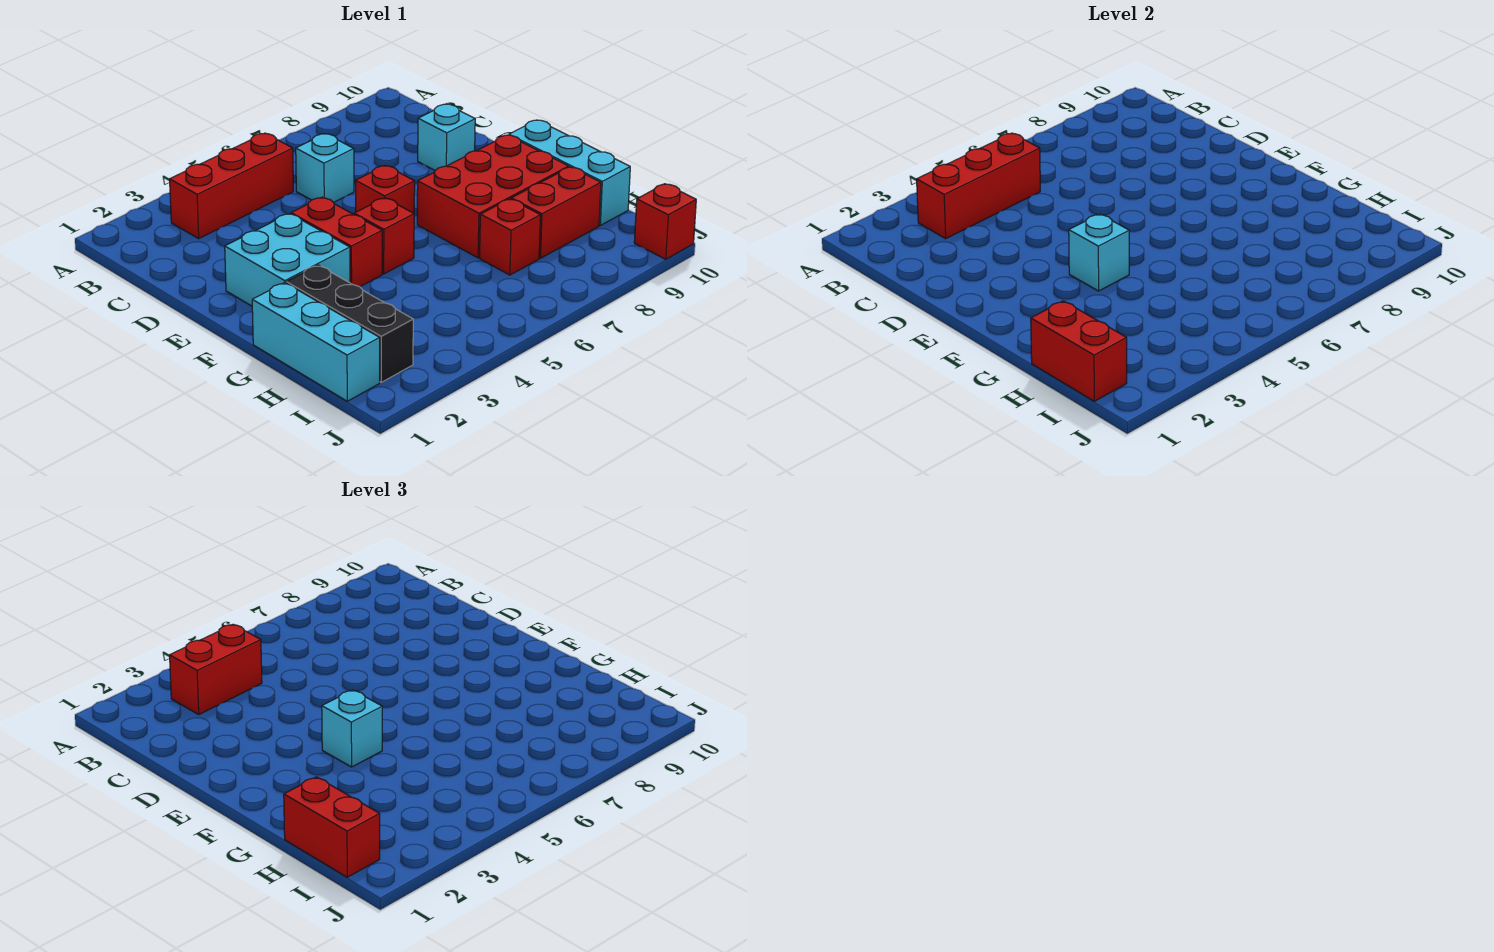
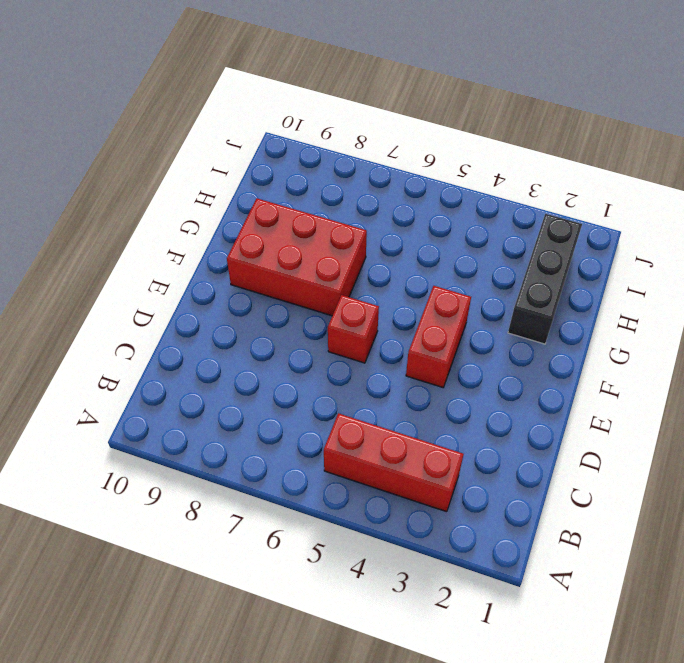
none -> cyan 1x1 brick [296,134,354,202]
none -> cyan 1x1 brick [418,104,475,170]
none -> cyan 2x2 brick [225,214,350,306]

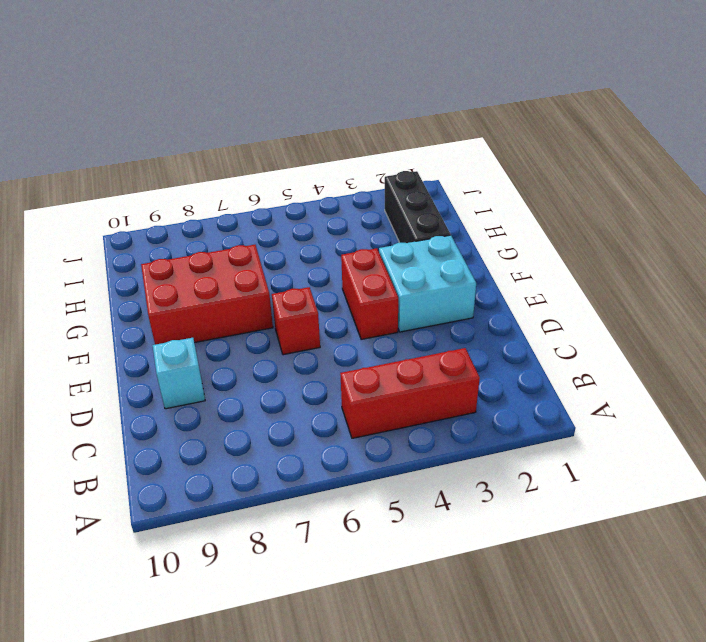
none -> cyan 1x1 brick [296,134,354,202]
none -> red 1x1 brick [354,198,414,274]
none -> cyan 1x3 brick [509,120,630,225]

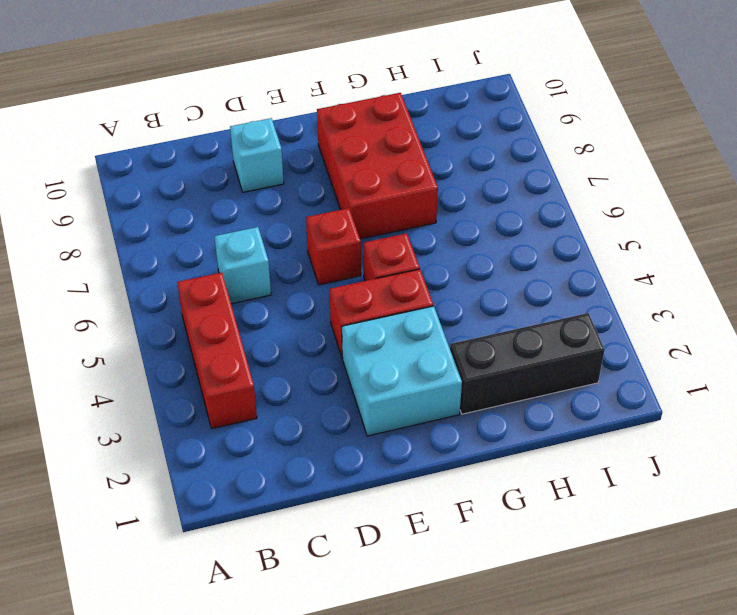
none -> cyan 1x3 brick [509,120,630,225]
none -> cyan 1x3 brick [252,283,380,401]
none -> red 1x1 brick [480,199,541,275]

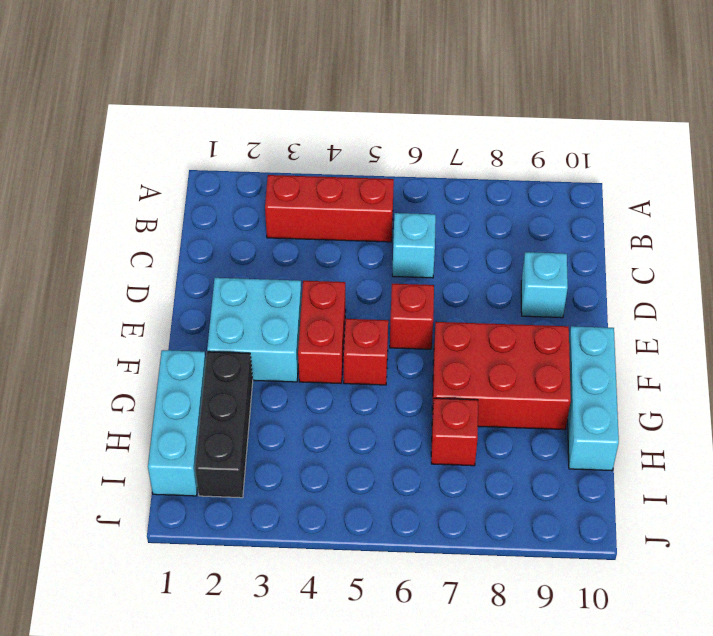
none -> red 1x2 brick [511,167,601,258]
none -> red 1x1 brick [634,184,696,259]
none -> red 1x3 brick [917,133,1040,239]

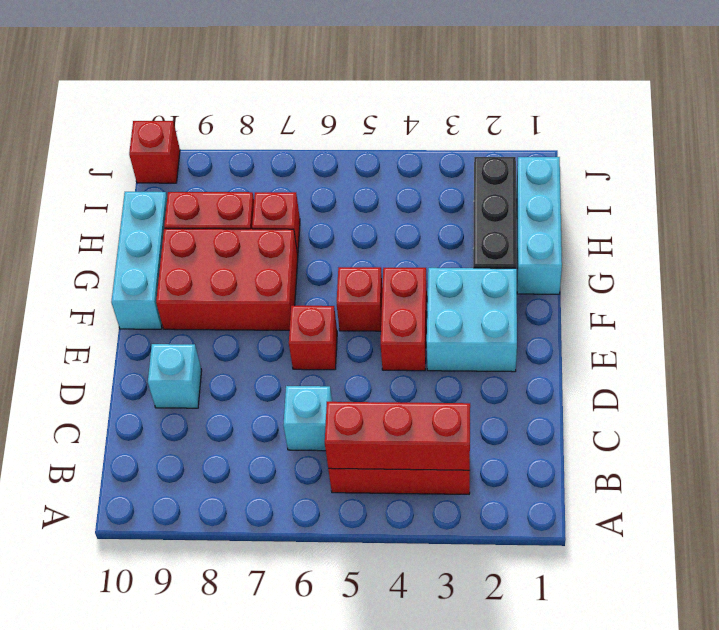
none -> cyan 1x1 brick [1069,214,1129,291]
none -> red 1x2 brick [1031,301,1127,401]
none -> red 1x2 brick [170,624,262,715]

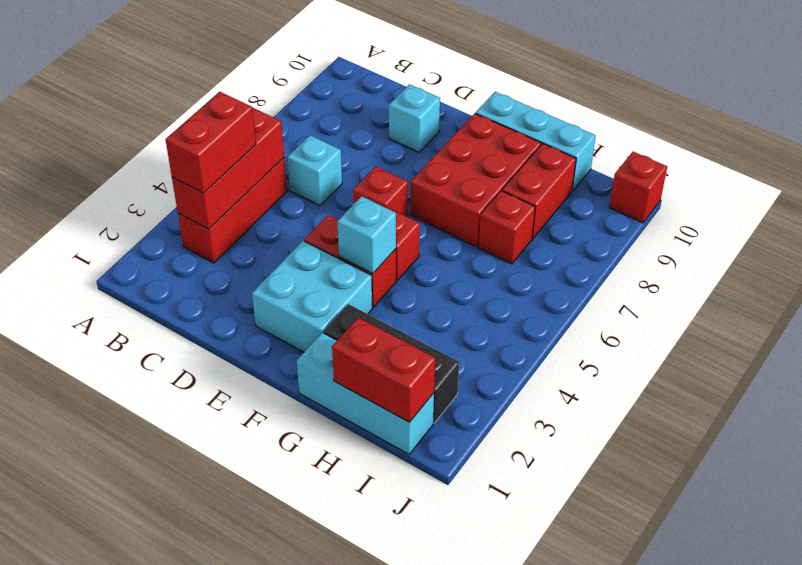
none -> cyan 1x1 brick [322,690,382,767]
none -> red 1x2 brick [284,777,380,877]

